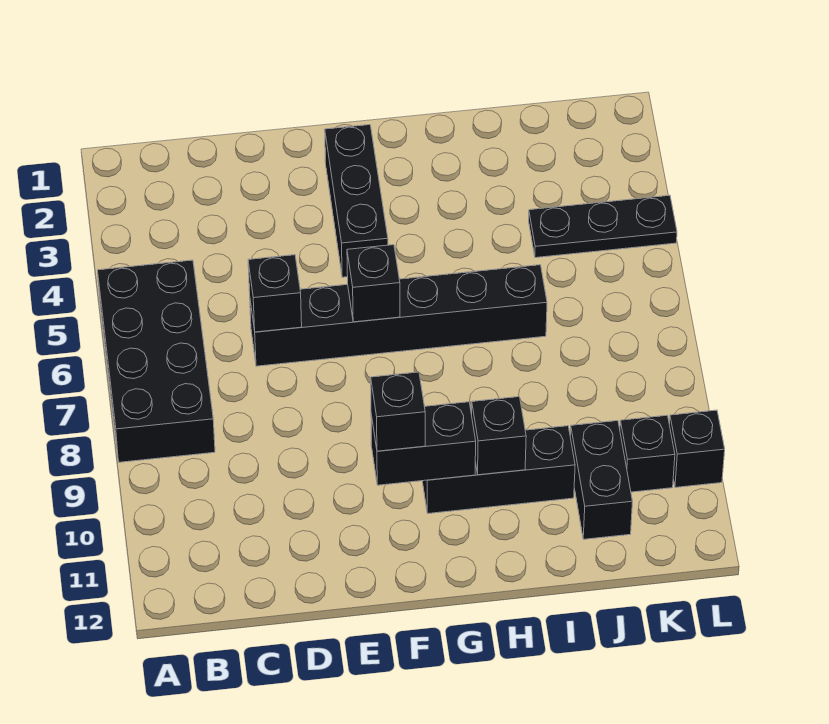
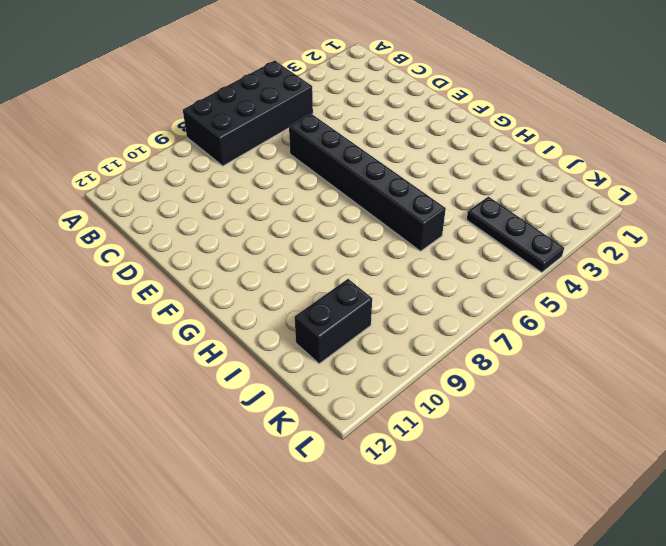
none -> black 1x3 brick [325,125,388,277]
none -> black 1x3 brick [422,426,575,514]
none -> black 1x1 brick [620,415,675,492]

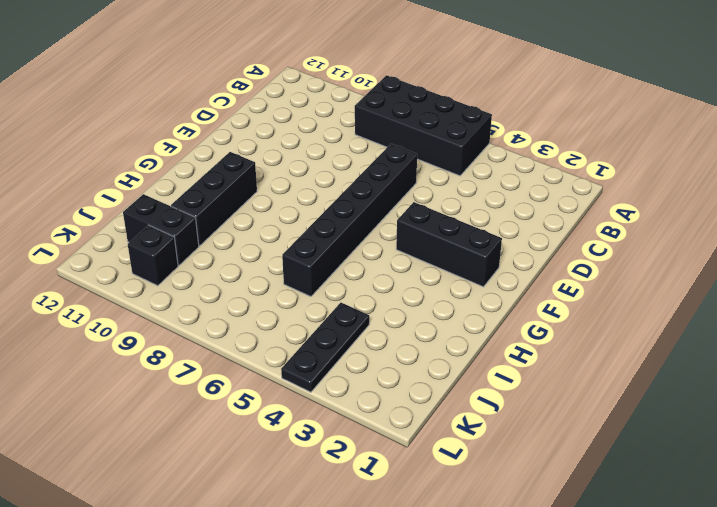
none -> black 1x1 brick [669,410,725,488]
none -> black 1x1 brick [248,255,302,332]
none -> black 1x1 brick [347,245,400,322]

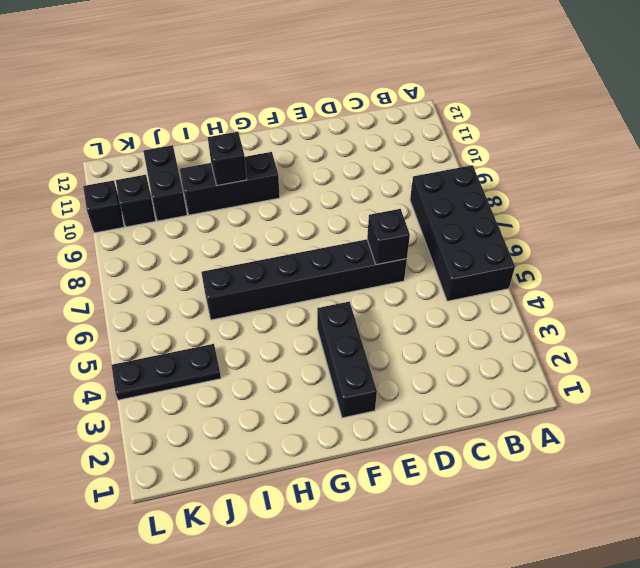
none -> black 1x1 brick [347,245,400,322]
none -> black 1x2 brick [371,402,476,485]
none -> black 1x1 brick [371,372,425,451]

